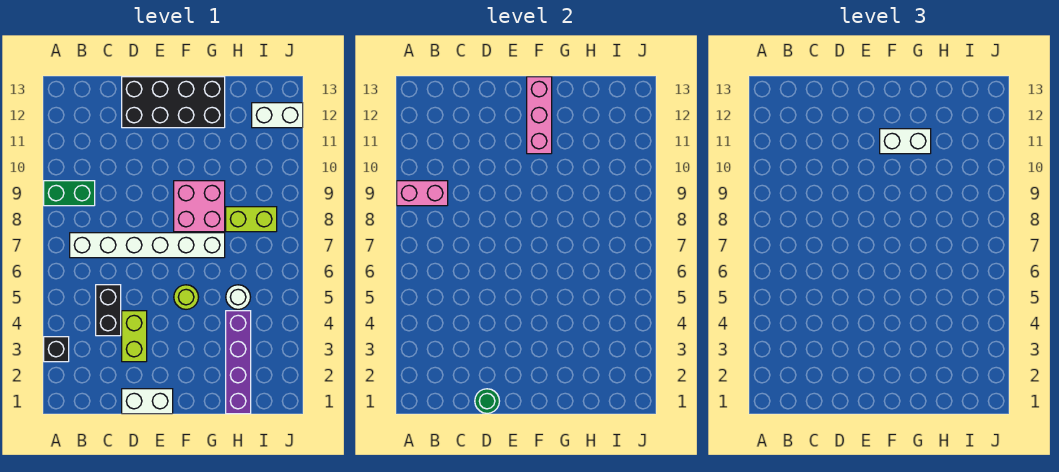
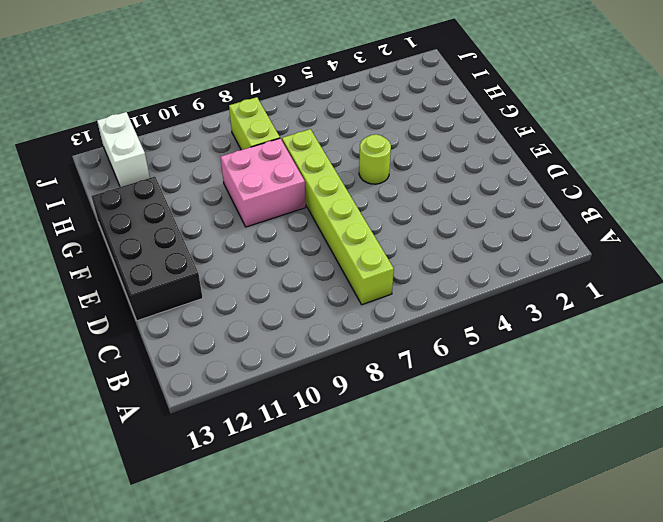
lime 1x6 brick [282,129,394,305] -> white 1x6 brick [70,233,225,258]
none -> black 1x1 brick [44,337,69,362]
none -> green 1x2 brick [44,181,95,206]
none -> black 1x2 brick [96,285,121,336]

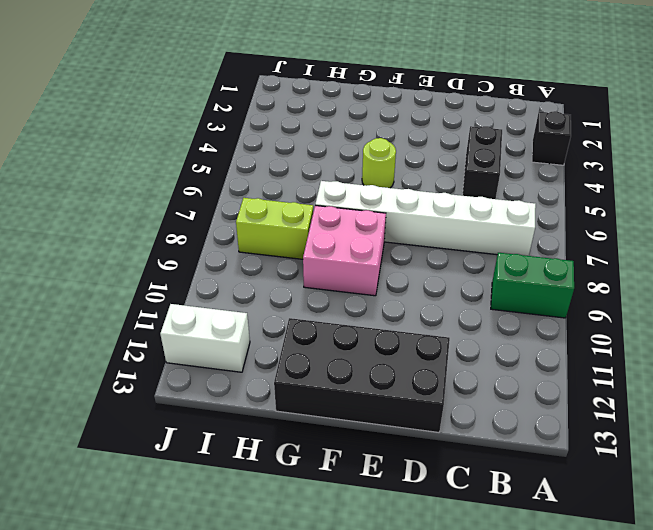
none -> white 1x2 brick [122,389,173,414]
none -> lime 1x2 brick [122,311,147,362]
none -> purple 1x4 brick [226,311,251,414]

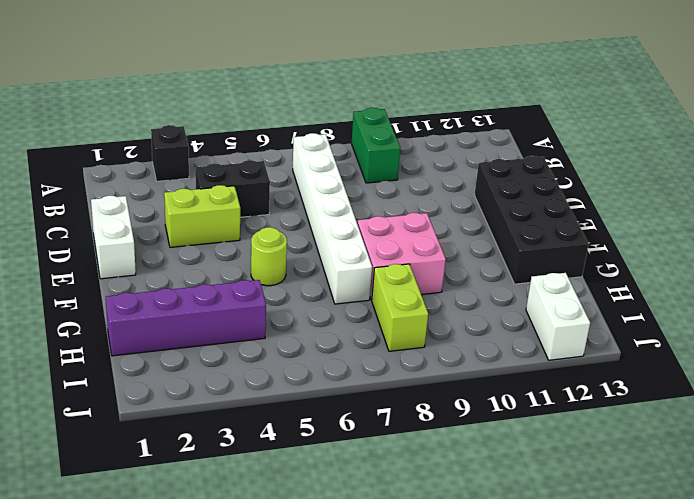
none -> white 1x1 round brick [226,285,250,309]
none -> pink 1x2 brick [397,181,448,206]
none -> green 1x1 round brick [475,389,499,413]

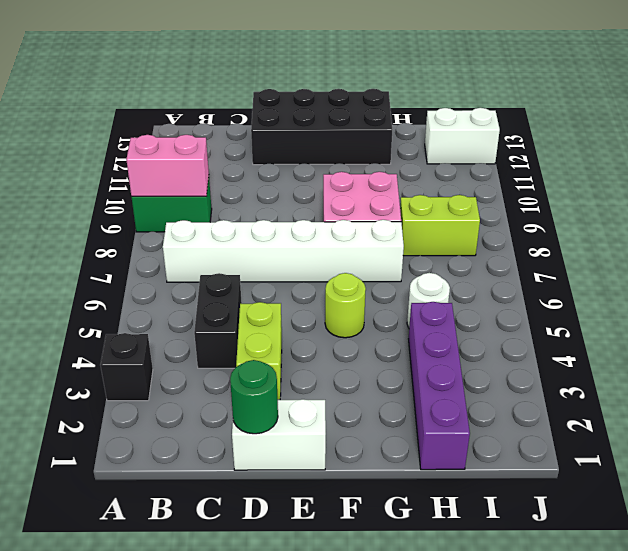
none -> pink 1x3 brick [527,77,552,154]
none -> white 1x2 brick [880,129,931,154]

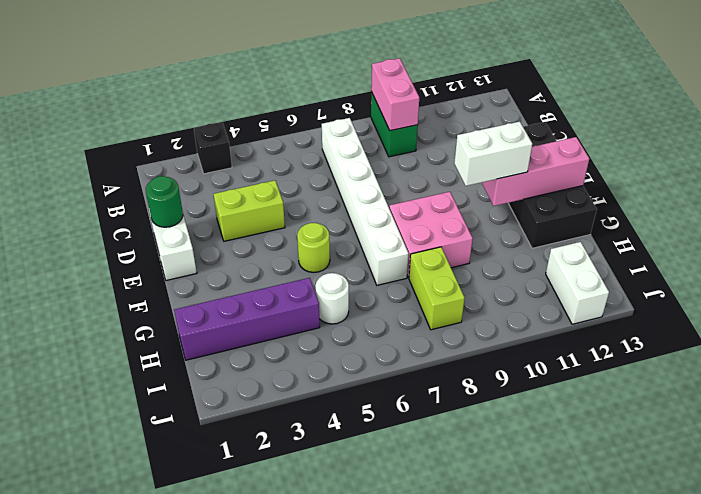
white 1x2 brick [454,122,532,186] -> white 1x2 brick turned to [880,129,931,154]
none -> black 1x2 brick [96,285,121,336]

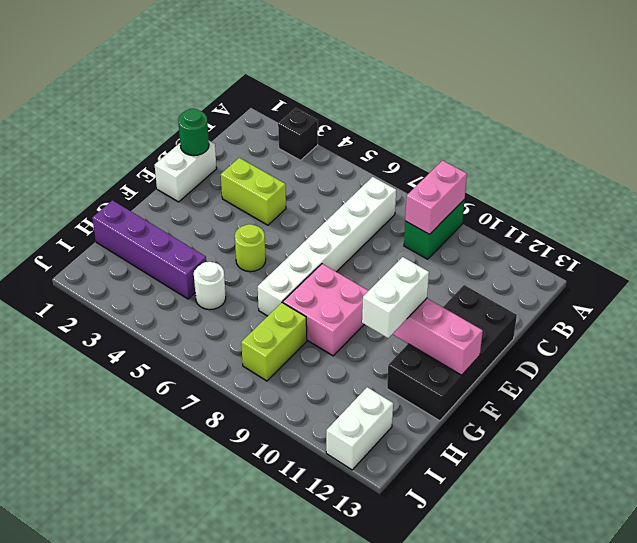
none -> black 1x2 brick [96,285,121,336]

